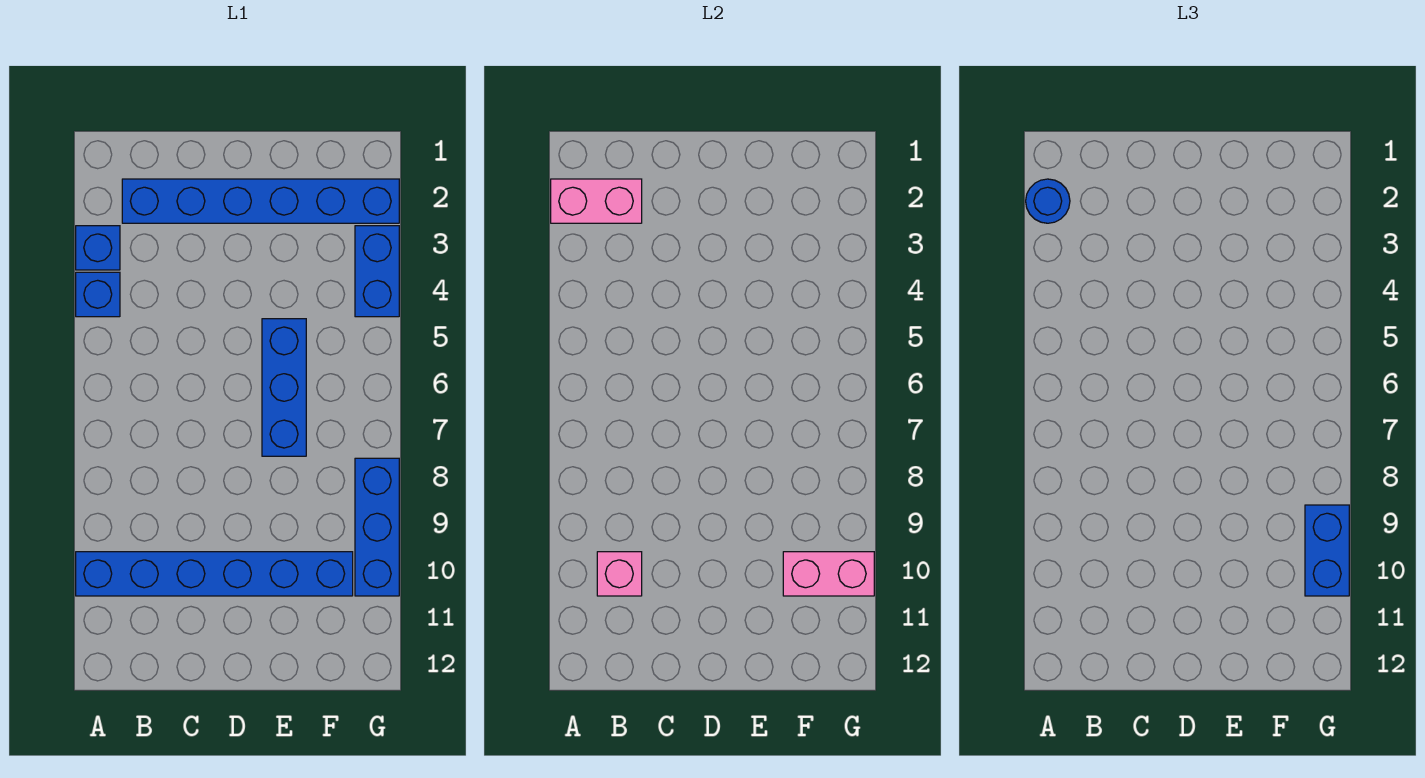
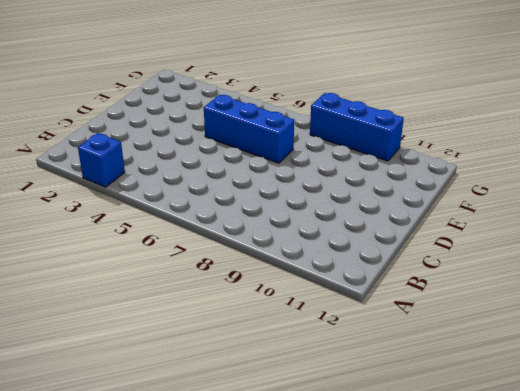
none -> blue 1x1 brick [76,272,120,317]
none -> blue 1x6 brick [76,552,353,596]
none -> blue 1x6 brick [122,179,399,223]

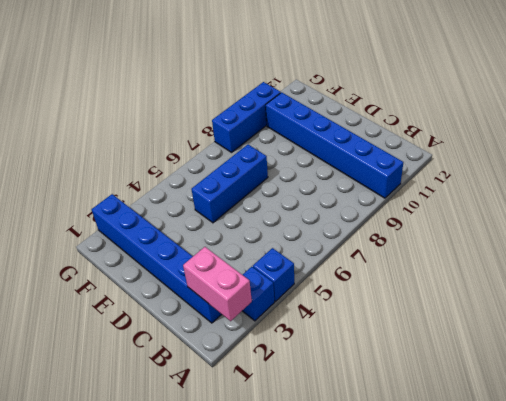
none -> blue 1x2 brick [355,226,399,317]
none -> pink 1x1 brick [597,552,642,596]
none -> pink 1x2 brick [783,552,874,596]

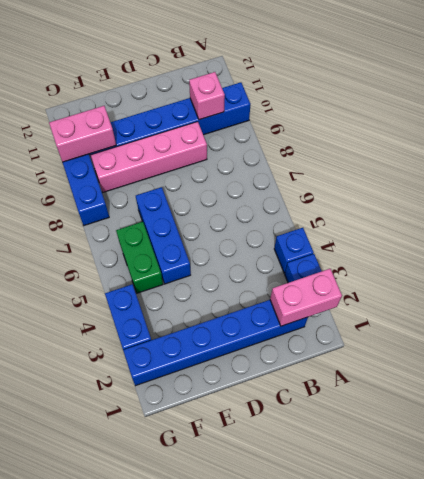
pink 1x4 brick [91,122,207,192] -> none
green 1x2 brick [116,222,163,293] -> none
none -> blue 1x1 round brick [1026,179,1070,223]
none -> blue 1x2 brick [1305,505,1349,596]

